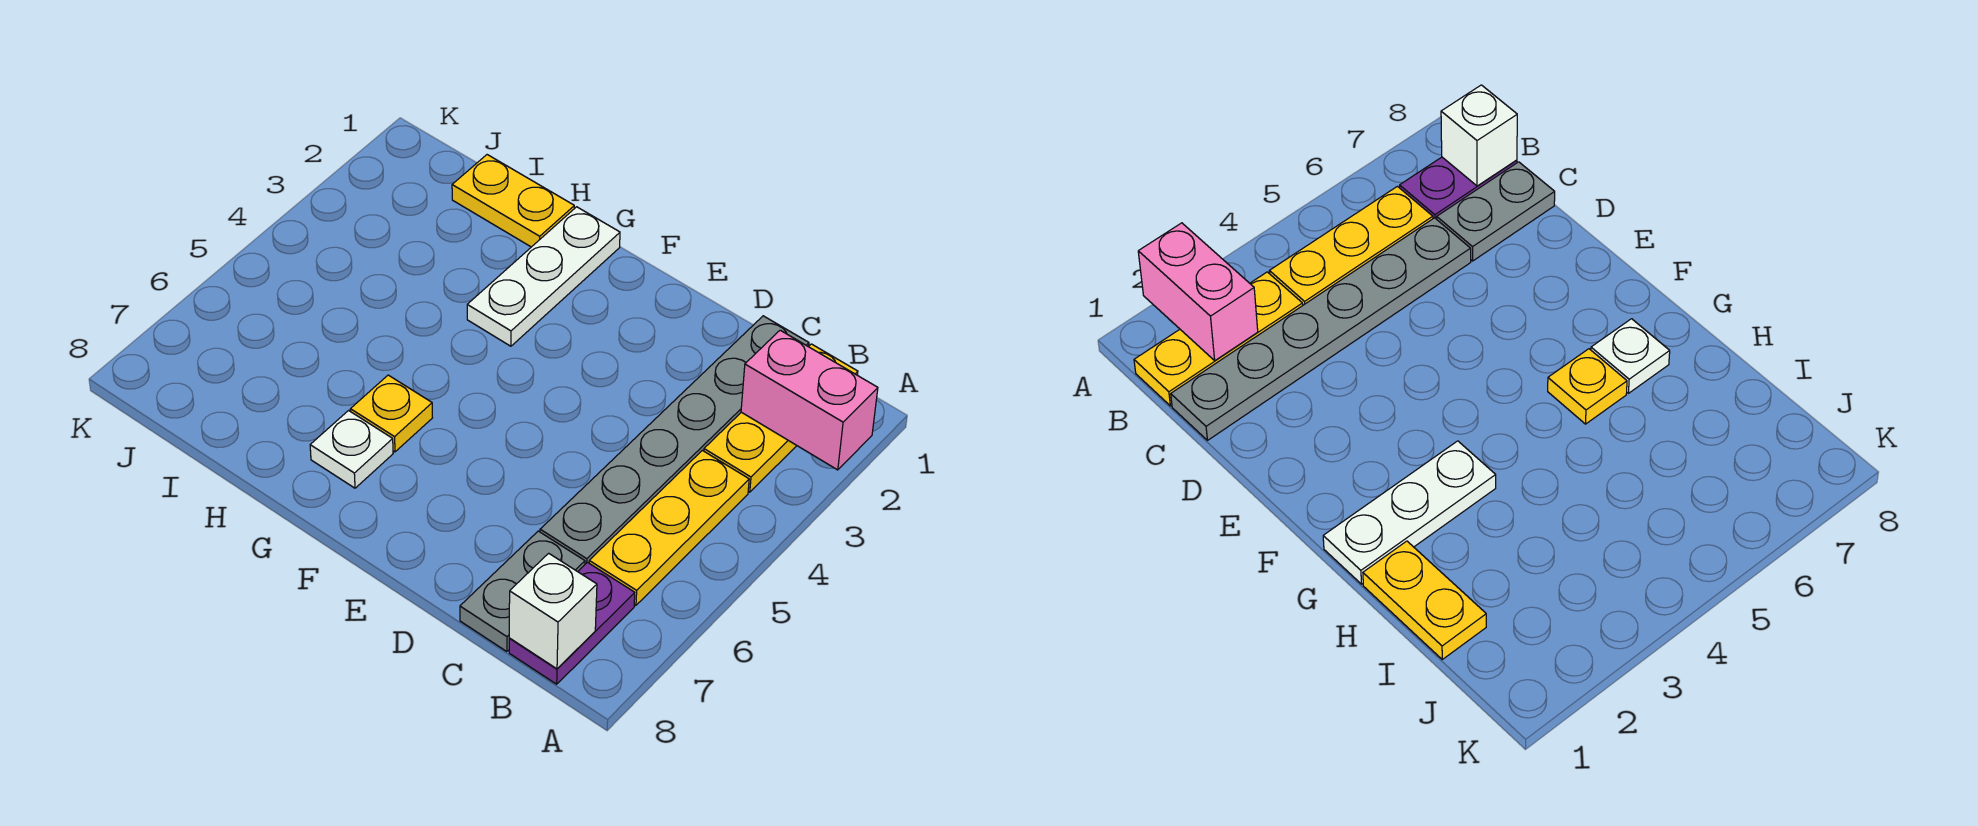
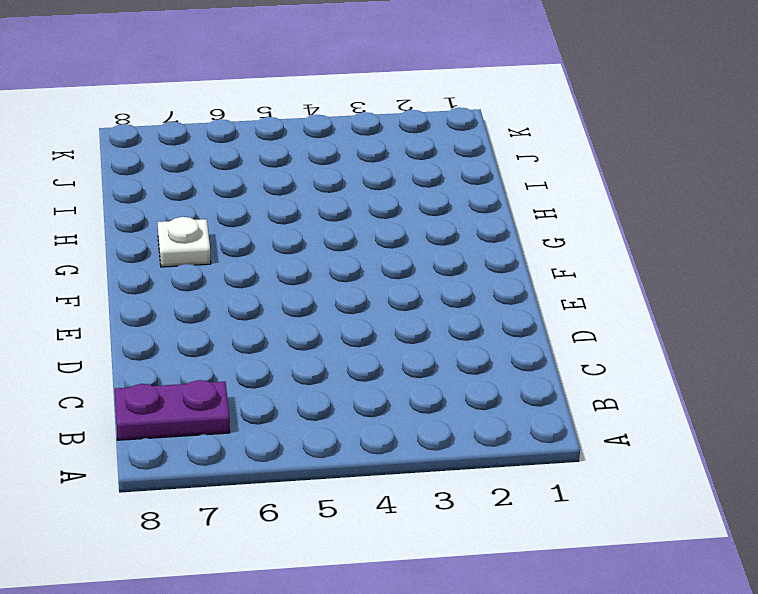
none -> yellow 1x3 plate [704,344,858,492]
none -> yellow 1x3 plate [589,450,749,605]

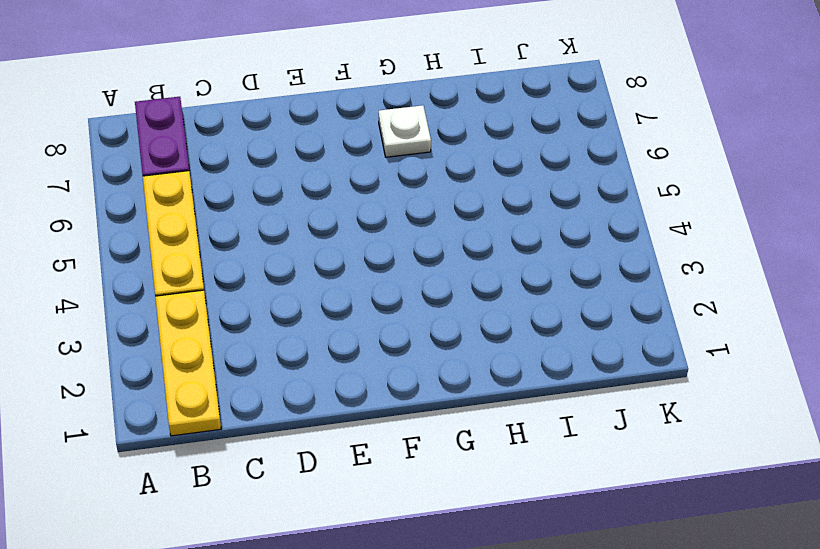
none -> grey 1x6 plate [540,316,809,564]
none -> grey 1x2 plate [460,531,585,652]

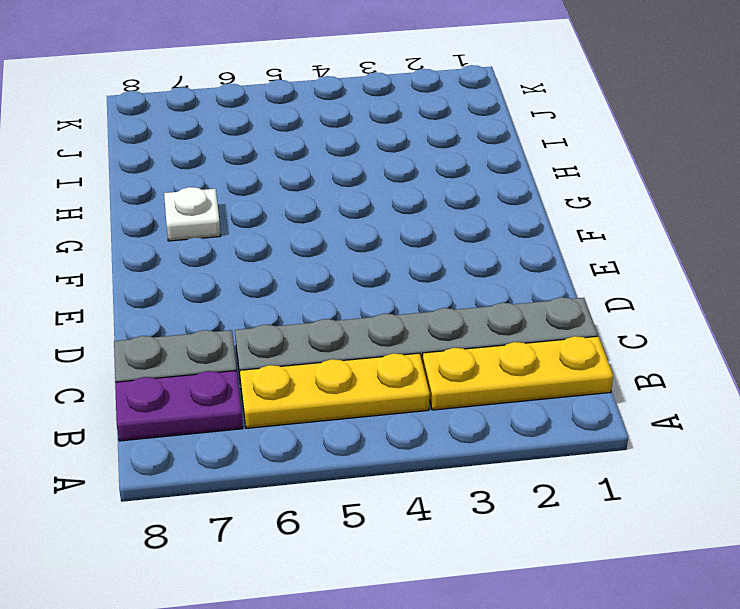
none -> white 1x3 plate [467,207,620,346]
none -> yellow 1x1 plate [350,375,432,452]

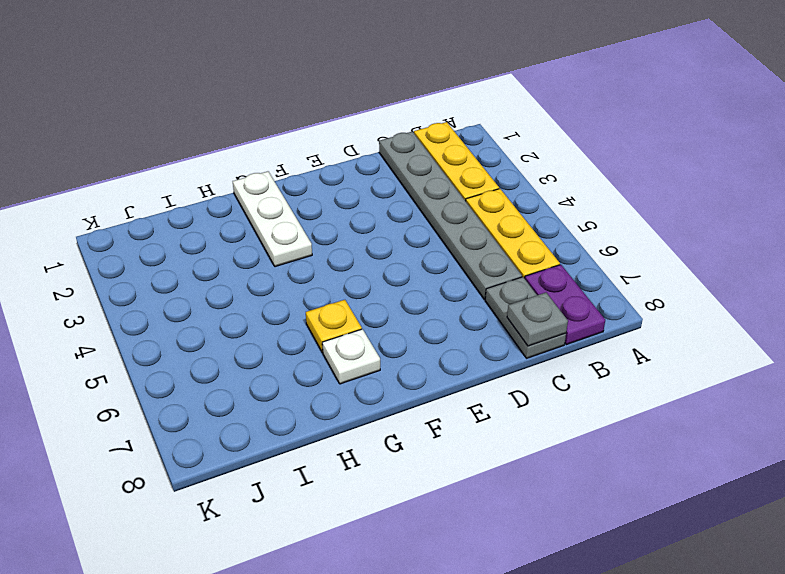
grey 1x1 plate [507,293,568,346] -> none
none -> yellow 1x2 plate [452,155,574,247]
none -> pink 1x2 brick [741,330,878,470]

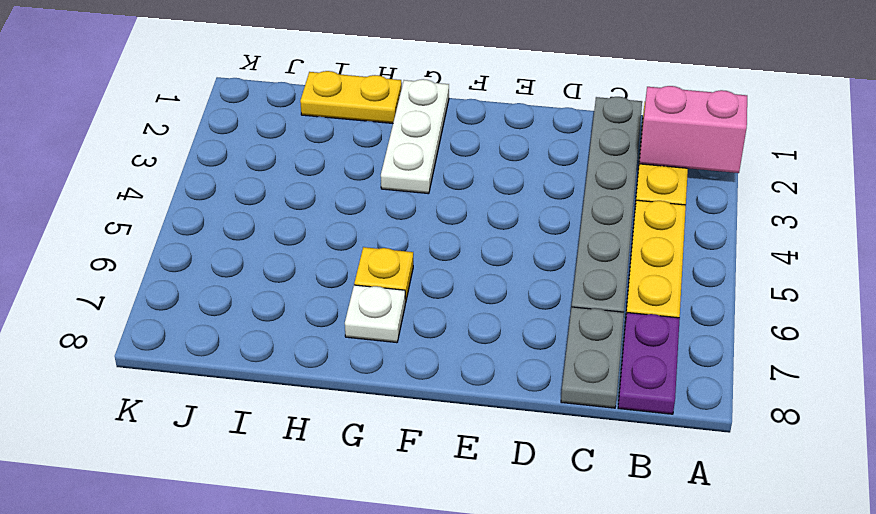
none -> white 1x1 brick [509,553,597,669]

